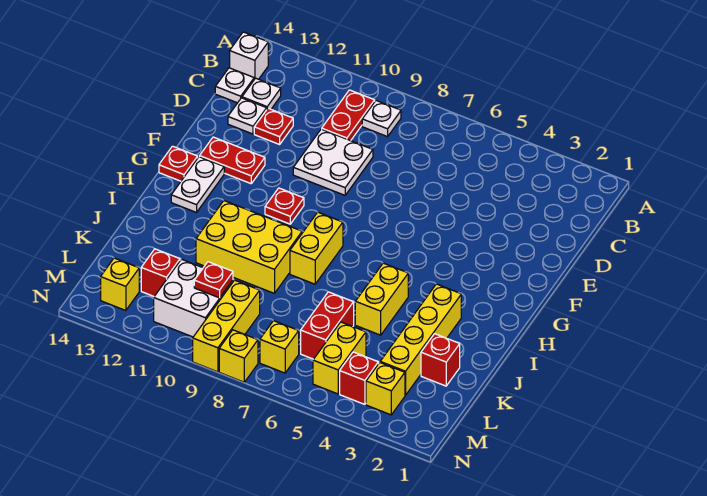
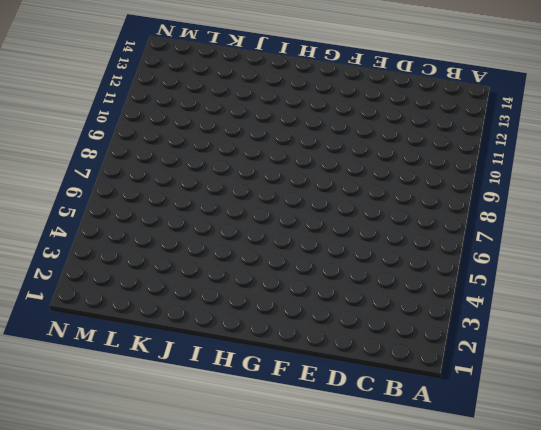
none -> white 1x1 plate [362,101,401,137]
none -> red 1x2 plate [322,90,375,141]
none -> white 1x1 brick [230,32,268,79]

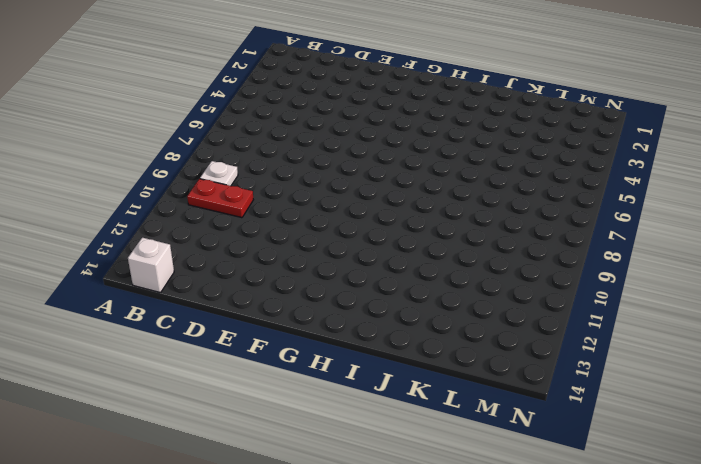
none -> white 1x1 plate [242,78,281,109]
none -> white 1x1 plate [215,68,254,103]
none -> white 2x2 plate [293,129,373,195]

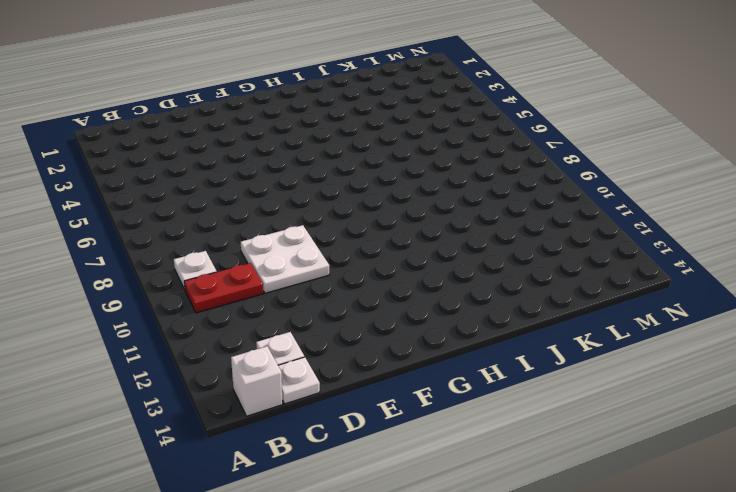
none -> red 1x1 plate [254,108,293,144]
none -> white 1x1 plate [228,98,267,134]
none -> red 1x2 plate [200,137,265,184]

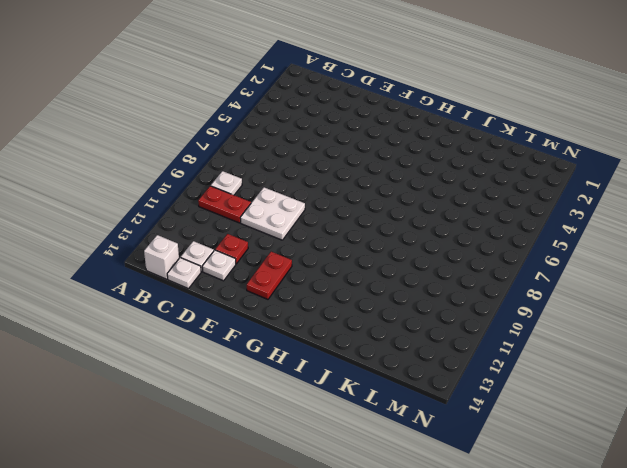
none -> red 1x1 plate [265,188,304,224]
none -> white 1x2 plate [171,157,224,212]
none -> red 1x1 plate [159,146,198,181]

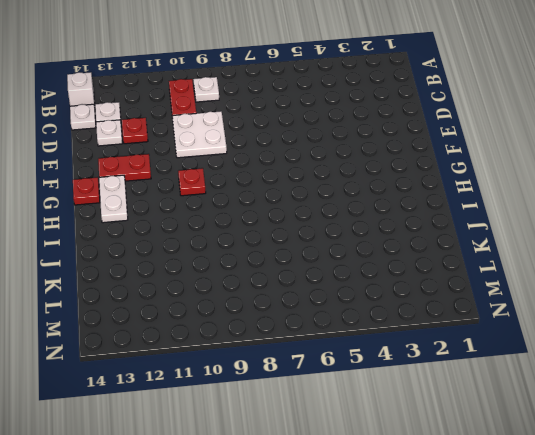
none -> yellow 1x2 brick [290,212,343,284]
none -> yellow 1x4 brick [380,284,461,395]
none -> yellow 1x2 brick [355,263,408,335]

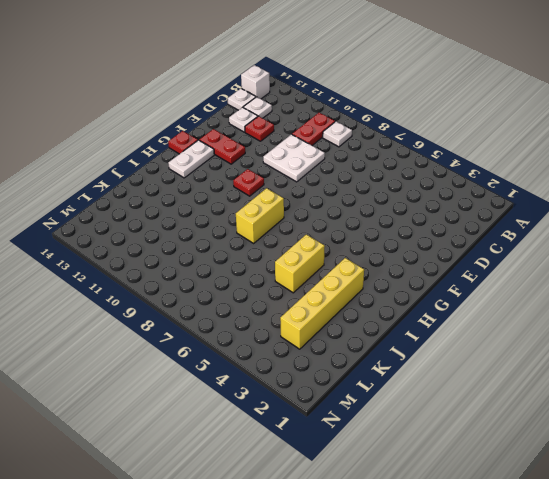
none -> yellow 2x3 brick [196,201,302,293]
none -> red 1x1 brick [421,334,460,386]
none -> red 1x2 brick [301,292,354,359]

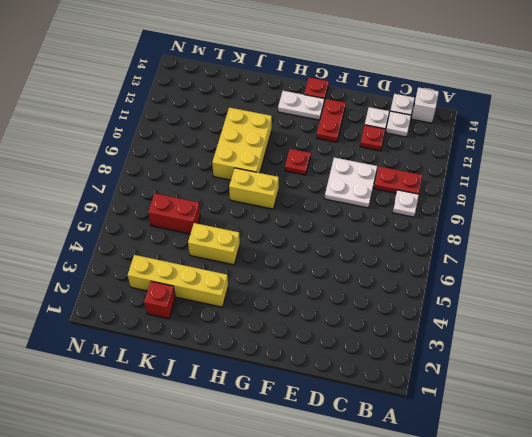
none -> yellow 1x2 brick [313,322,366,394]
none -> yellow 1x3 brick [193,280,260,372]
none -> white 2x2 brick [154,259,233,337]

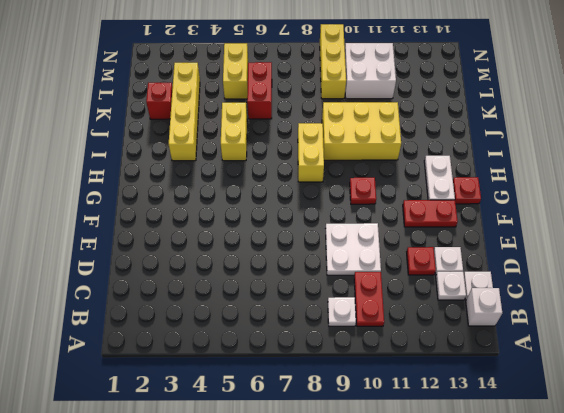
none -> red 1x1 brick [141,249,180,296]
none -> yellow 1x1 brick [366,363,405,415]
none -> red 1x1 brick [340,352,378,404]

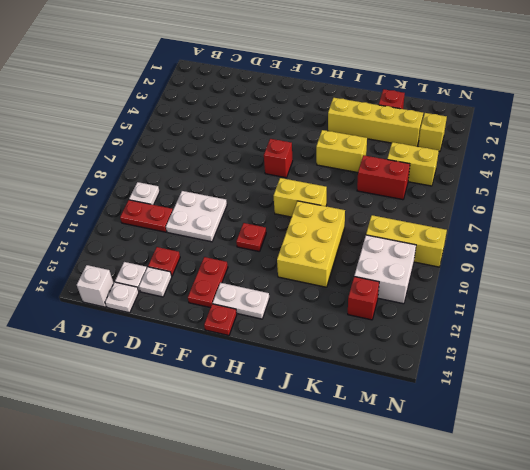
red 1x1 brick [264,139,293,178] -> red 1x1 brick moved to [340,352,378,404]
none -> yellow 1x1 brick [260,321,299,373]
none -> yellow 1x1 brick [101,258,139,311]
none -> yellow 1x1 brick [219,330,258,382]

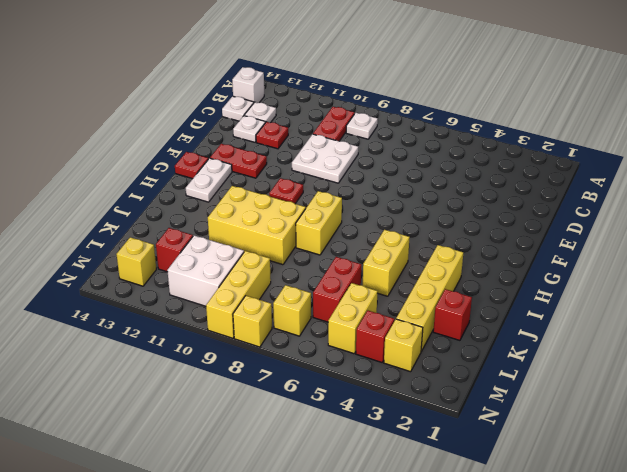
none -> red 1x1 plate [194,262,233,298]

